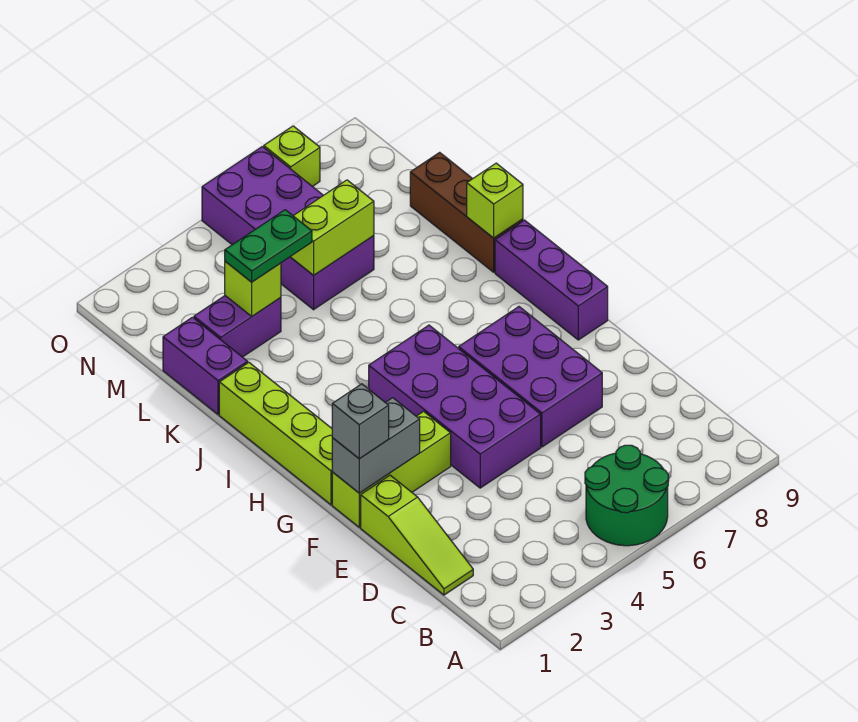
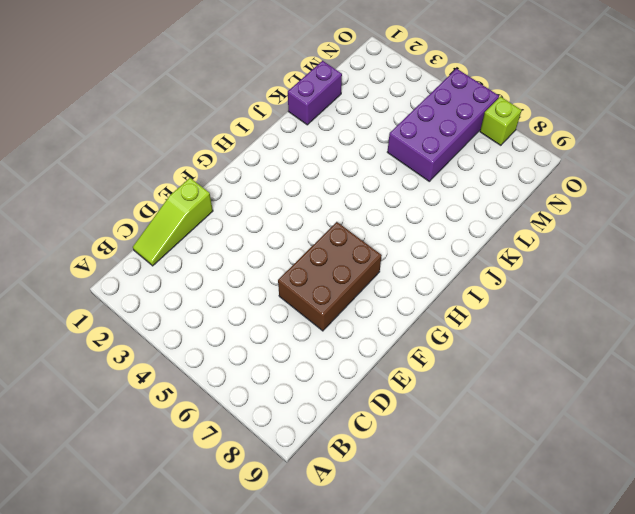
brown 2x3 brick [278,222,382,331] -> purple 2x3 brick [459,307,602,447]
none -> green 2x2 round brick [585,445,669,546]
none -> purple 2x4 brick [369,325,541,488]
none -> lime 1x3 brick [332,411,451,527]

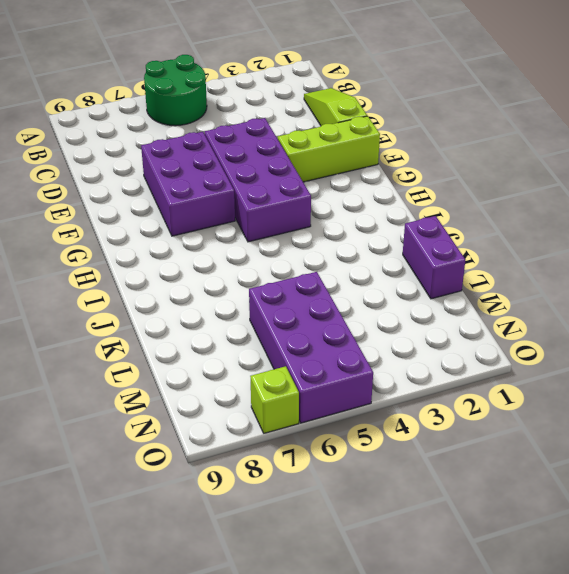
none -> lime 1x4 brick [219,363,332,505]
none -> purple 1x3 brick [495,220,608,340]
none -> brown 1x3 brick [410,152,523,272]

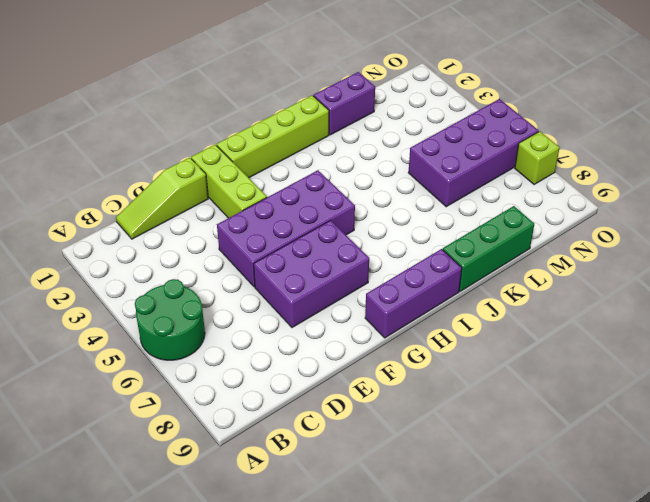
green 1x3 brick [443,206,534,291] -> brown 1x3 brick [410,152,523,272]
none -> purple 1x2 brick [194,296,281,357]
none -> grey 1x2 brick [332,398,420,493]
none -> lime 1x1 brick [467,163,523,238]

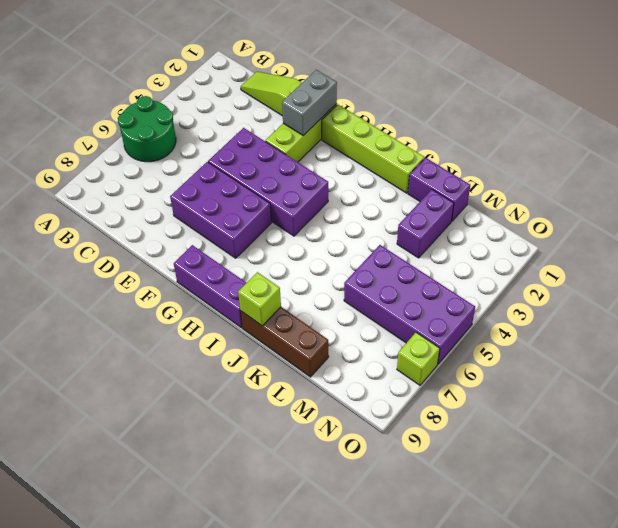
none -> lime 1x1 brick [225,261,281,316]
none -> lime 1x2 brick [290,180,374,275]
none -> grey 1x1 brick [332,384,389,459]

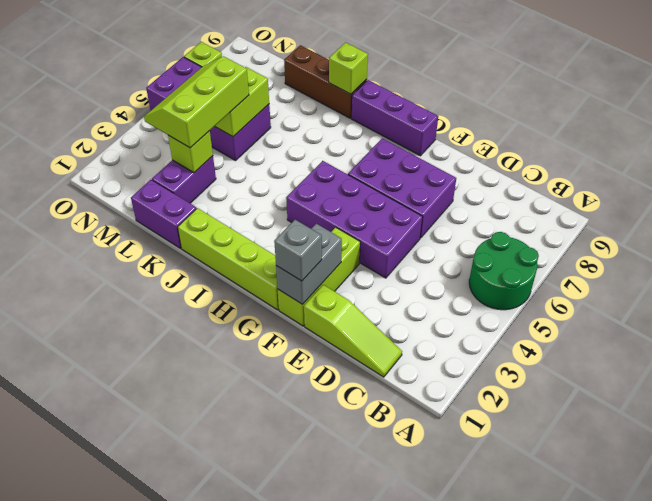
lime 2x3 slope [144,56,249,148] -> green 1x2 plate [225,210,312,282]

